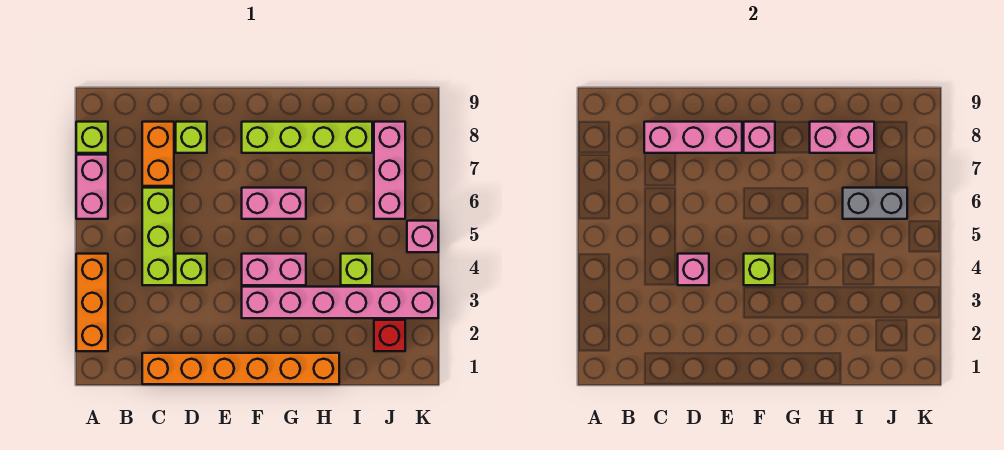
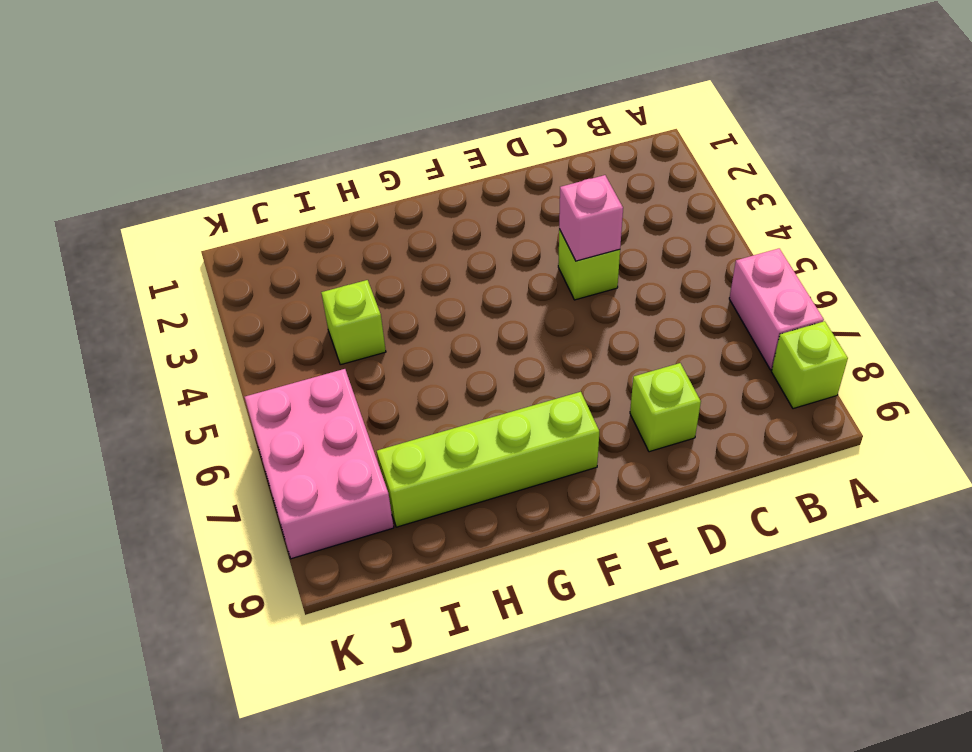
pink 2x3 brick [245,369,394,559] -> pink 1x3 brick [374,122,405,219]
none -> orange 1x3 brick [76,254,108,351]
none -> orange 1x6 brick [142,353,339,384]
none -> lime 1x3 brick [142,188,174,285]

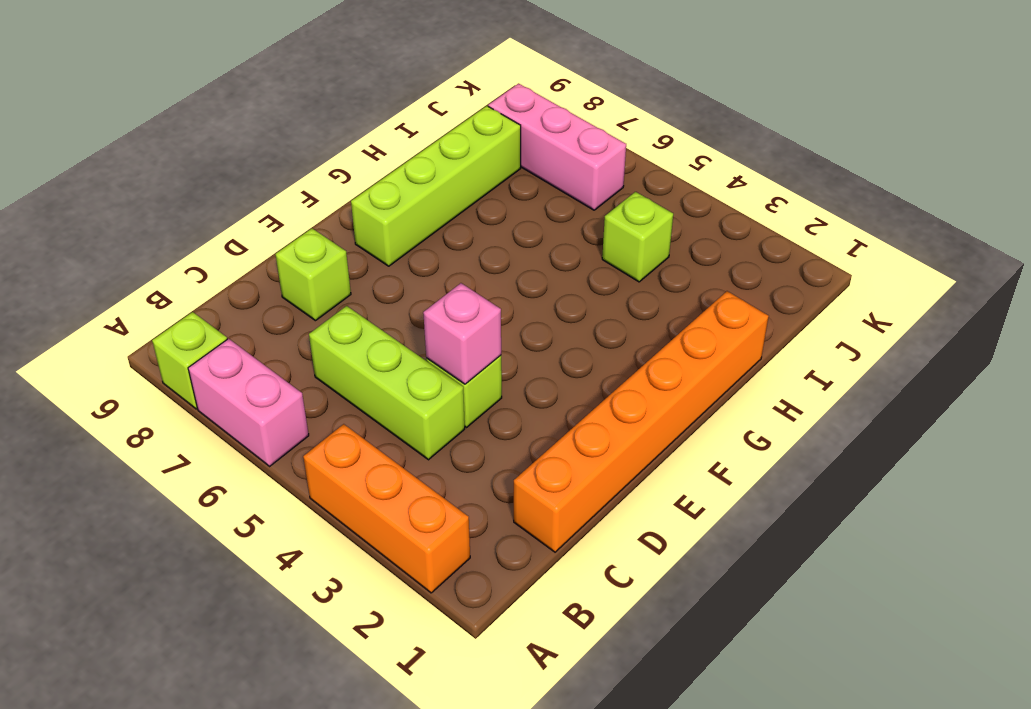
none -> orange 1x2 brick [142,122,174,186]
none -> pink 1x6 brick [242,287,438,318]
none -> pink 1x2 brick [242,254,306,285]

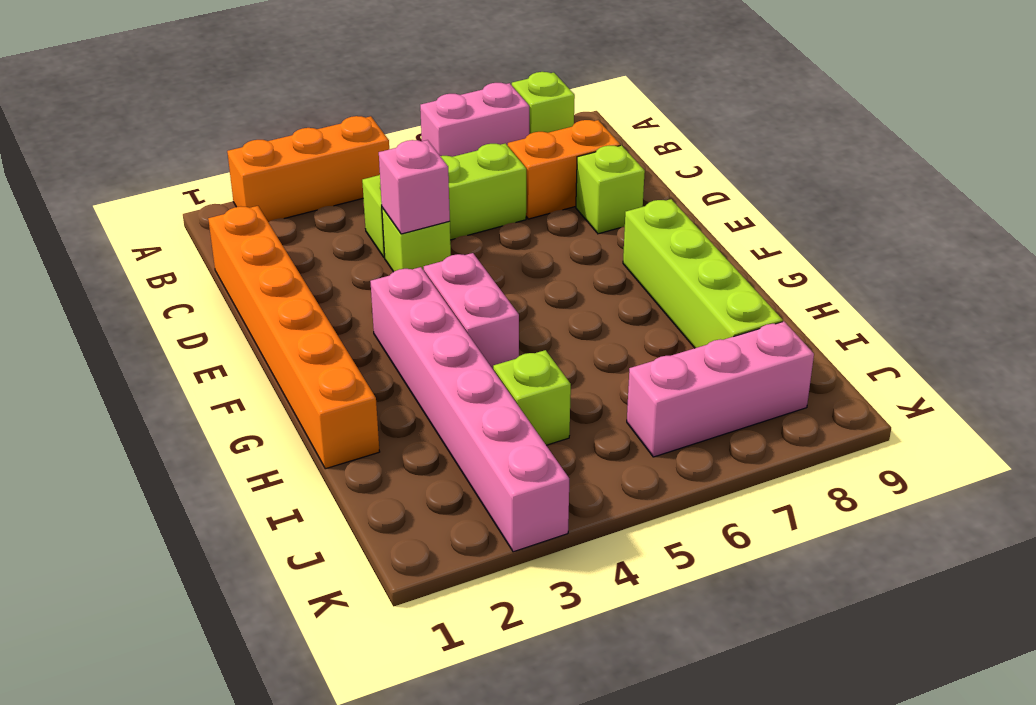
none -> pink 1x2 brick [242,188,306,219]
none -> red 1x1 brick [374,320,405,351]
none -> pink 1x1 brick [407,221,438,252]

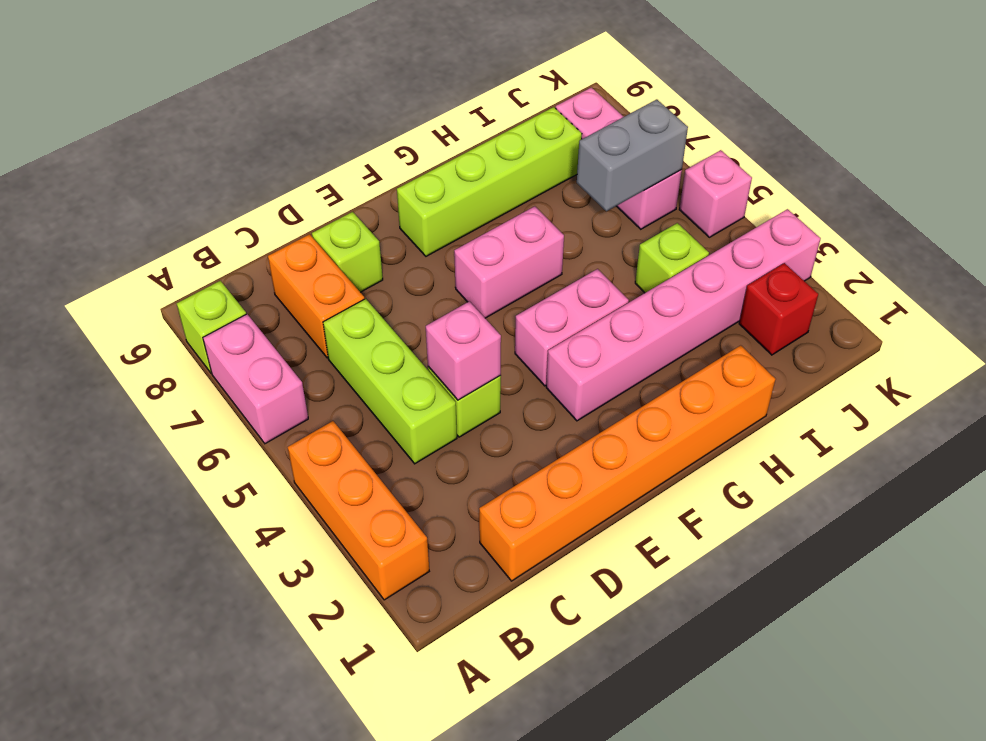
none -> pink 1x3 brick [644,122,742,153]
none -> lime 1x1 brick [744,254,775,285]
none -> pink 1x1 brick [744,122,775,153]

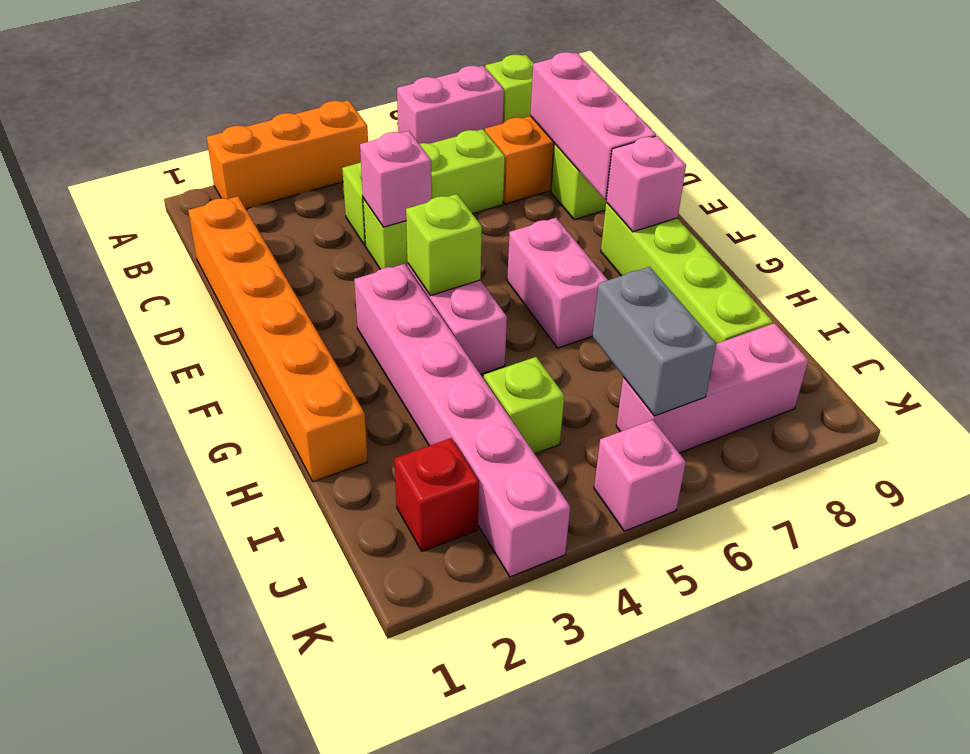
none -> pink 1x2 brick [810,122,874,153]

